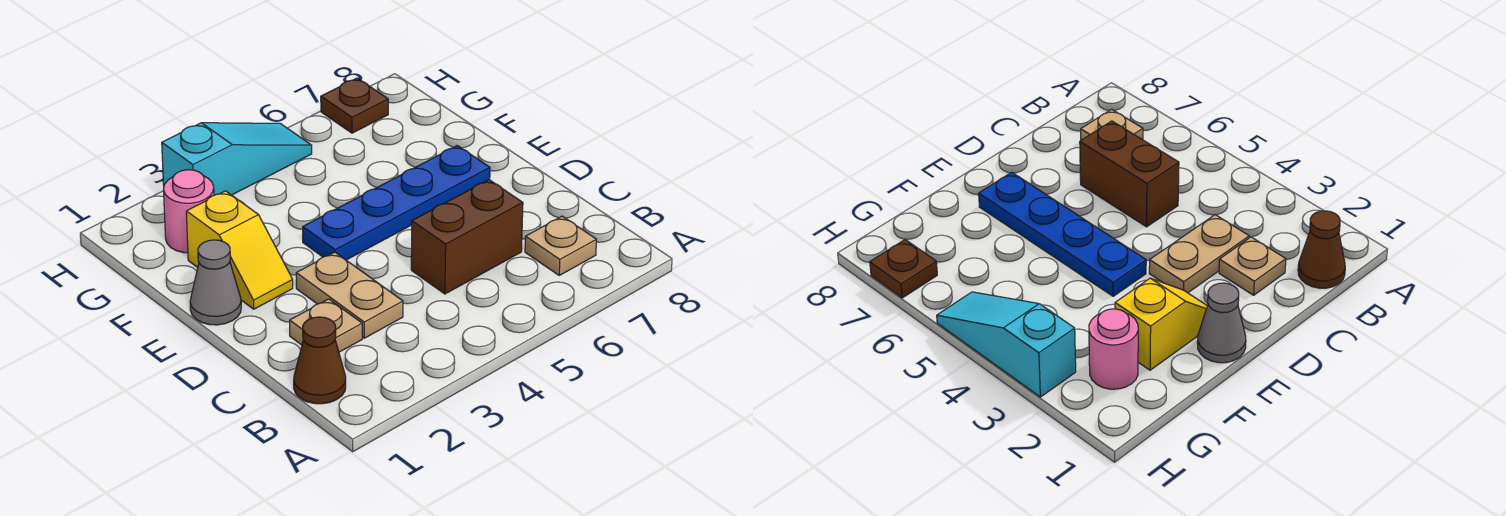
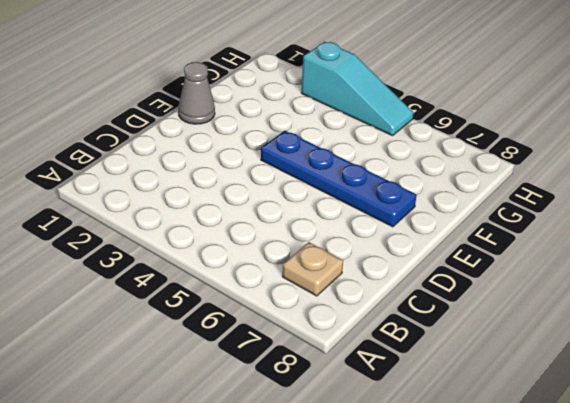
none -> brown 1x1 cone [294,317,346,404]
none -> tan 1x1 plate [290,299,362,352]

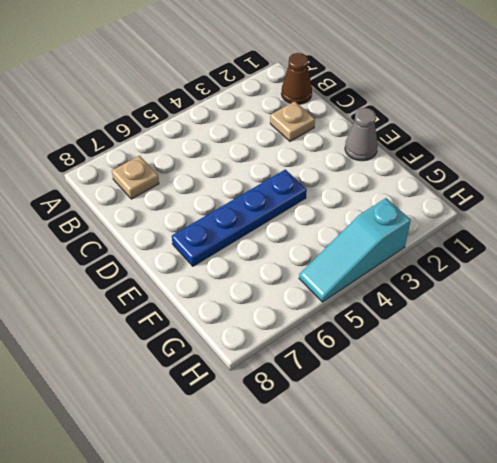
none -> tan 1x2 plate [296,252,403,338]
none -> brown 1x2 brick [411,180,523,294]

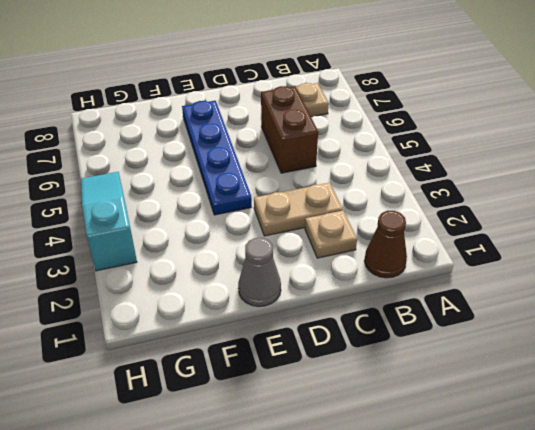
none -> yellow 1x2 slope [186,191,293,309]
none -> pink 1x1 round brick [164,170,214,253]

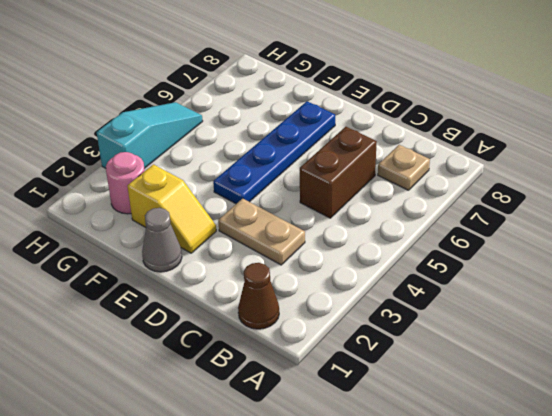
none -> tan 1x1 plate [290,299,362,352]
none -> brown 1x1 plate [321,78,388,133]

